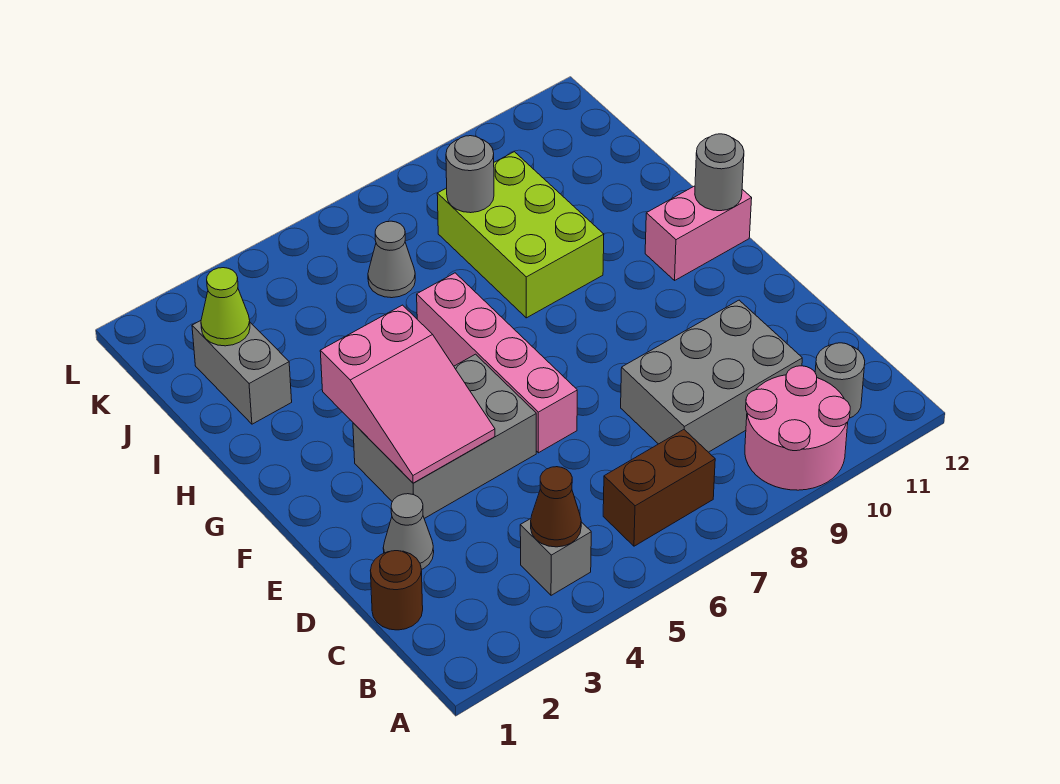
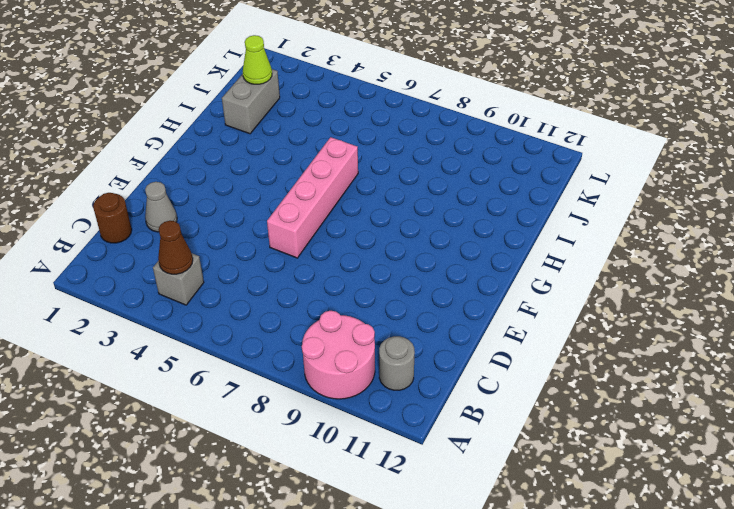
none -> brown 1x2 brick [603,430,715,546]
none -> grey 2x3 brick [621,300,802,452]
none -> grey 2x3 brick [353,354,536,518]

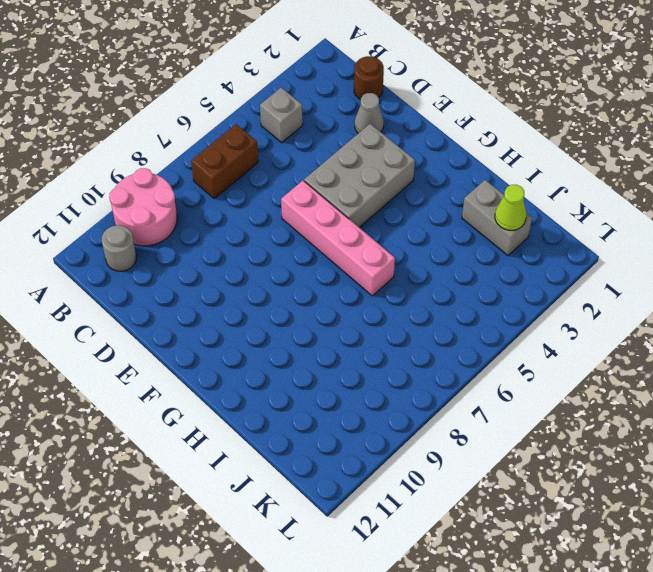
none -> grey 2x3 brick [621,300,802,452]
none -> pink 1x2 brick [645,186,752,280]
none -> lime 2x3 brick [437,152,604,318]

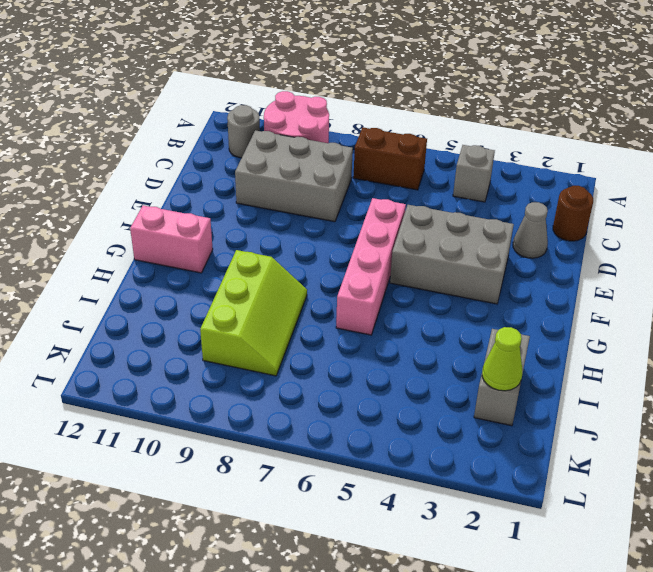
lime 2x3 slope [200,250,307,376] -> lime 2x3 brick [437,152,604,318]
none -> grey 1x1 cone [368,221,415,298]
none -> brown 1x1 cone [531,467,581,547]
none -> pink 2x3 slope [320,305,495,483]

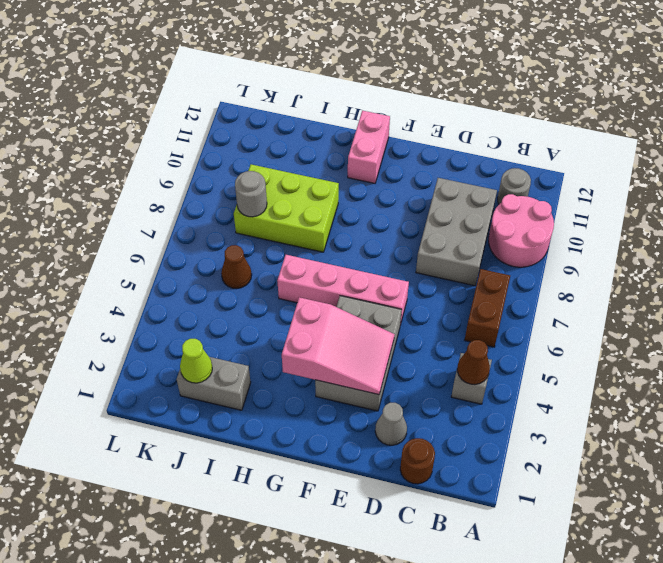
brown 1x1 cone [221,245,252,289] -> grey 1x1 cone [368,221,415,298]
none -> grey 1x1 round brick [695,134,744,211]

